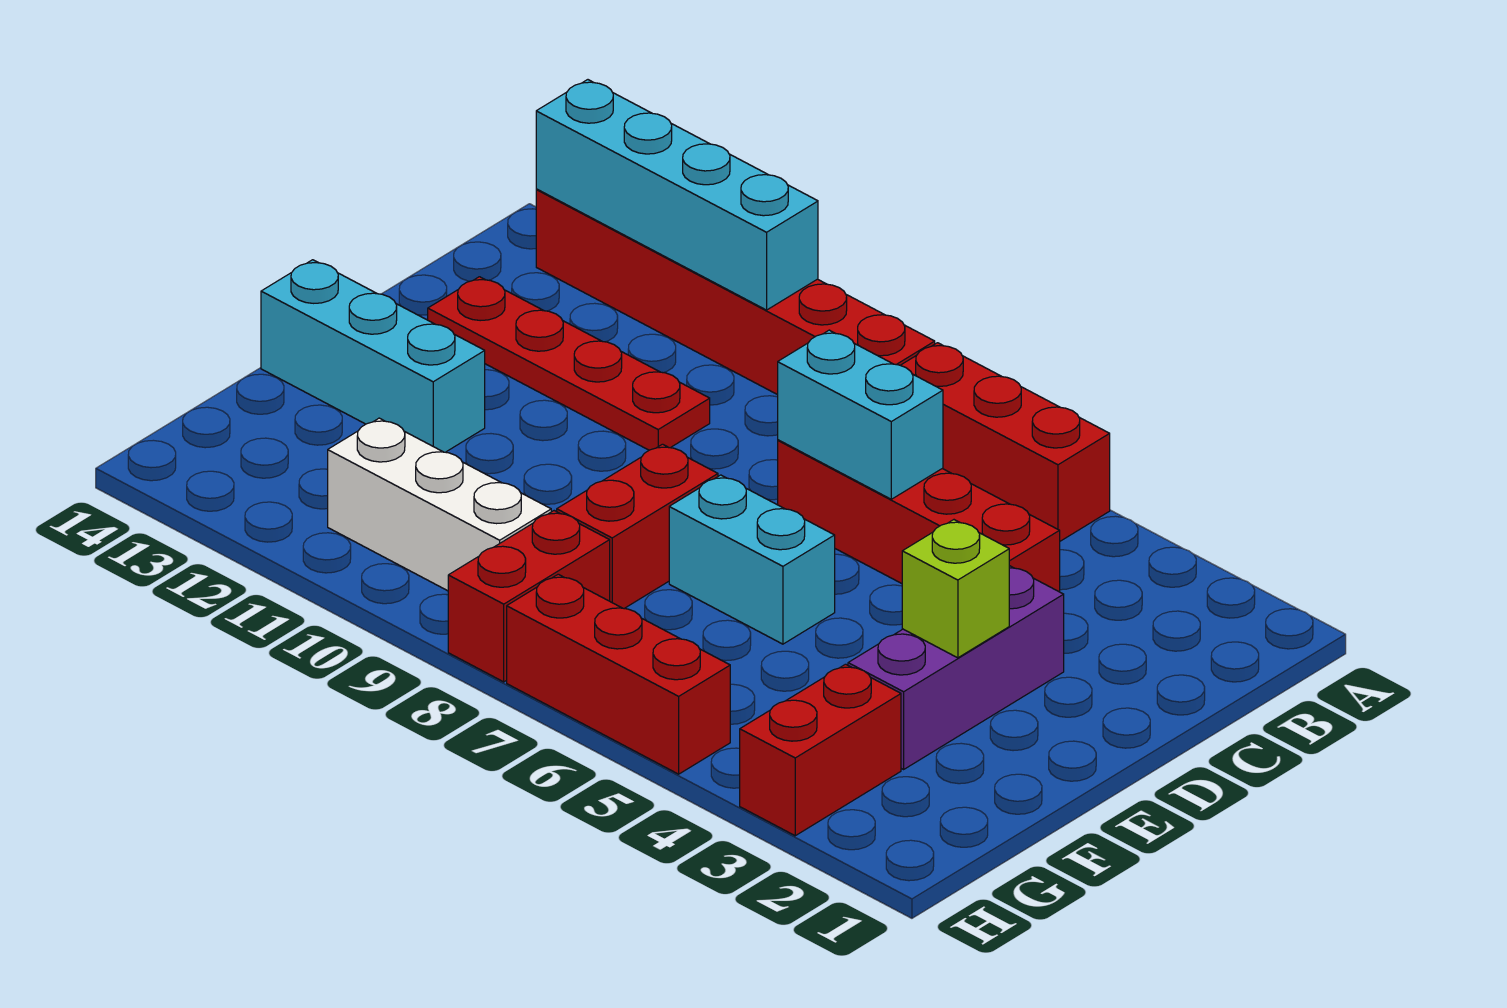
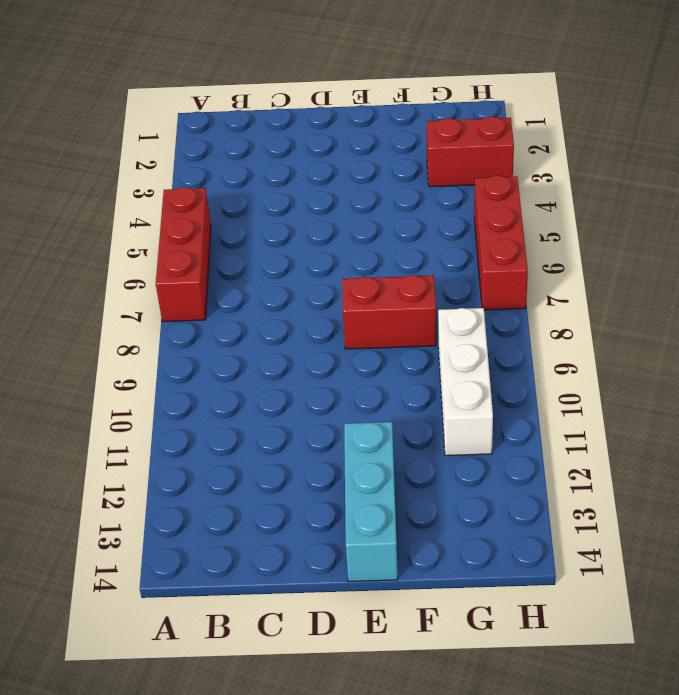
none -> red 1x6 brick [536,189,935,395]
none -> red 1x4 brick [778,440,1060,592]
none -> red 1x4 plate [428,277,710,450]

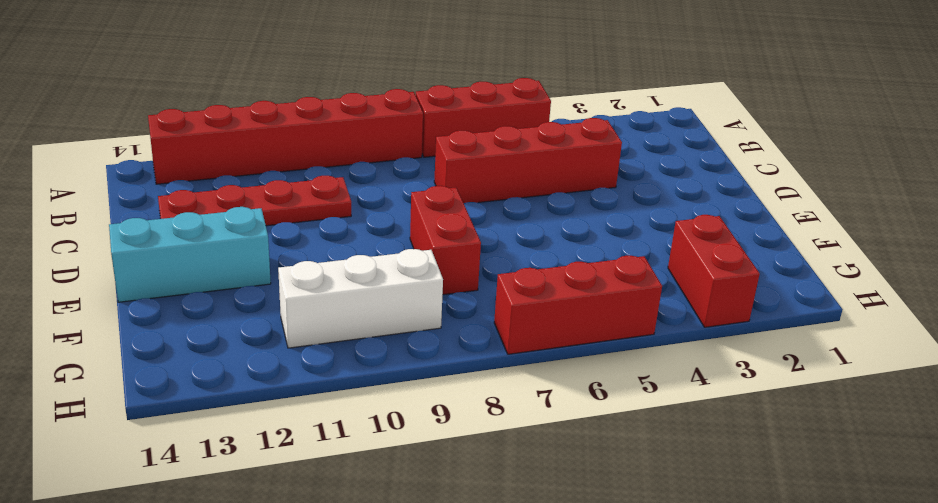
none -> purple 1x3 brick [848,566,1064,769]
none -> cyan 1x2 brick [669,475,835,644]
none -> red 1x2 brick [448,511,610,682]

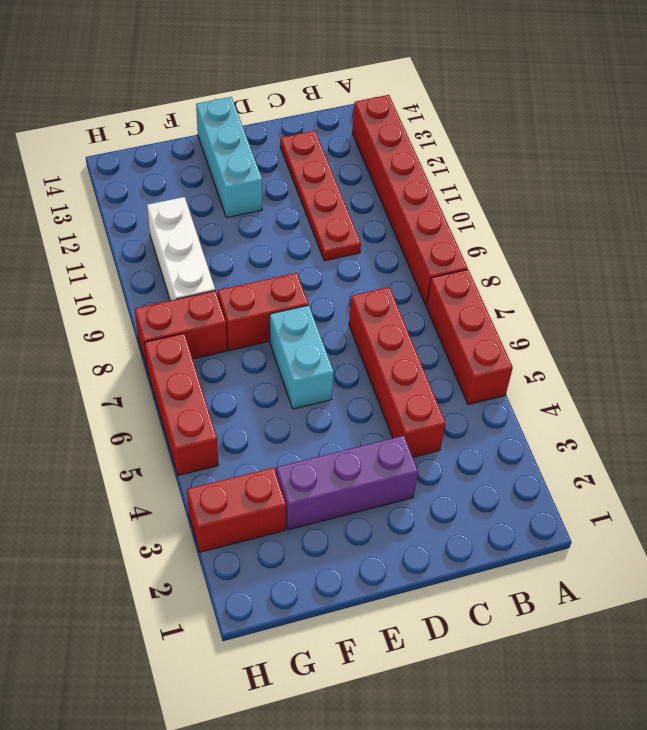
none -> cyan 1x4 brick [536,80,818,310]
none -> cyan 1x2 brick [778,330,943,499]
none -> lime 1x1 brick [902,520,1009,658]

